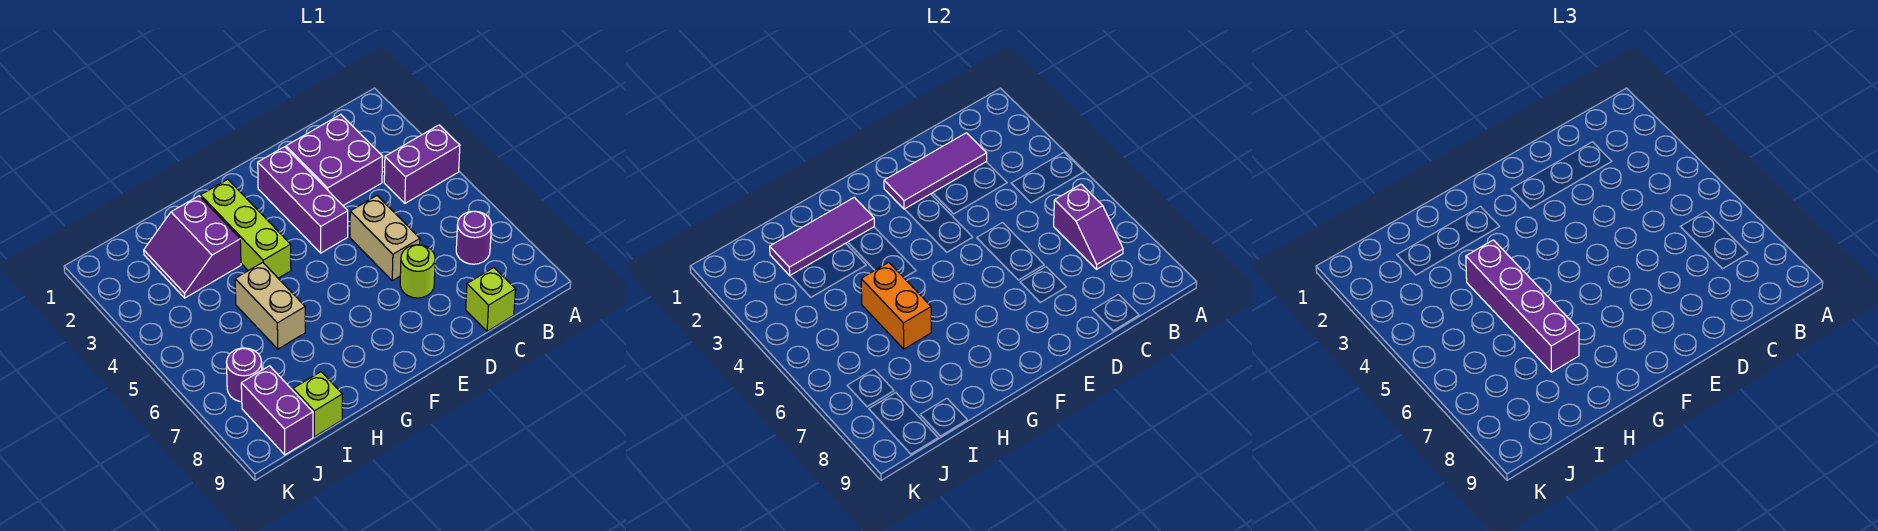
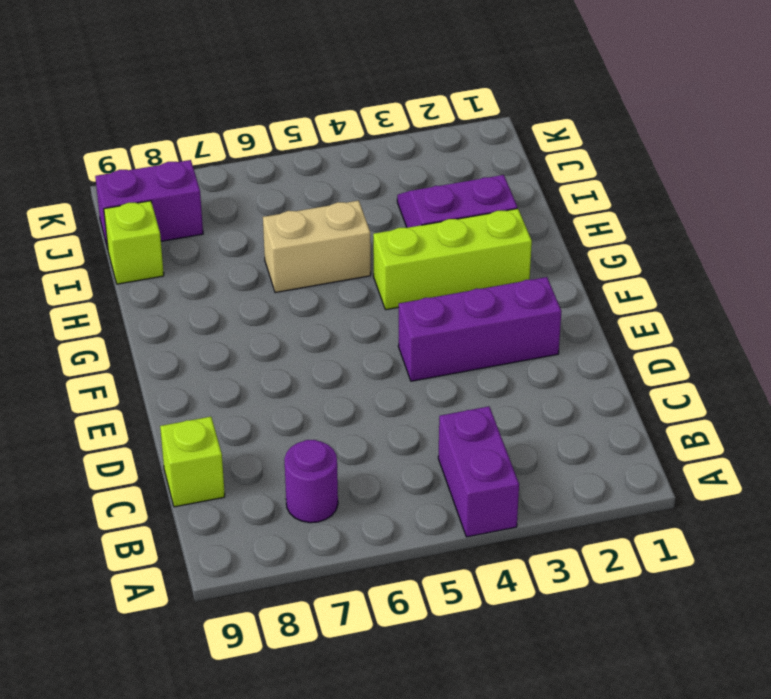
none -> purple 2x2 brick [286,115,383,205]
none -> tan 1x2 brick [350,196,420,281]
none -> lime 1x1 round brick [400,245,435,298]

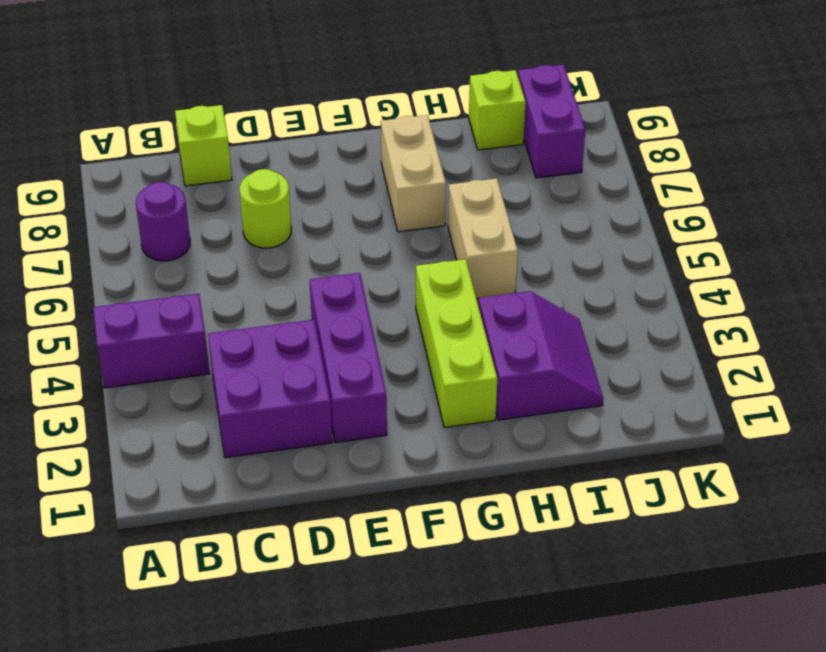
tan 1x2 brick [381,115,446,232] -> tan 1x2 brick moved to [350,196,420,281]
none -> purple 1x1 round brick [226,348,262,402]
none -> purple 1x2 slope [1054,184,1123,269]
none -> purple 1x3 tile [884,133,987,209]

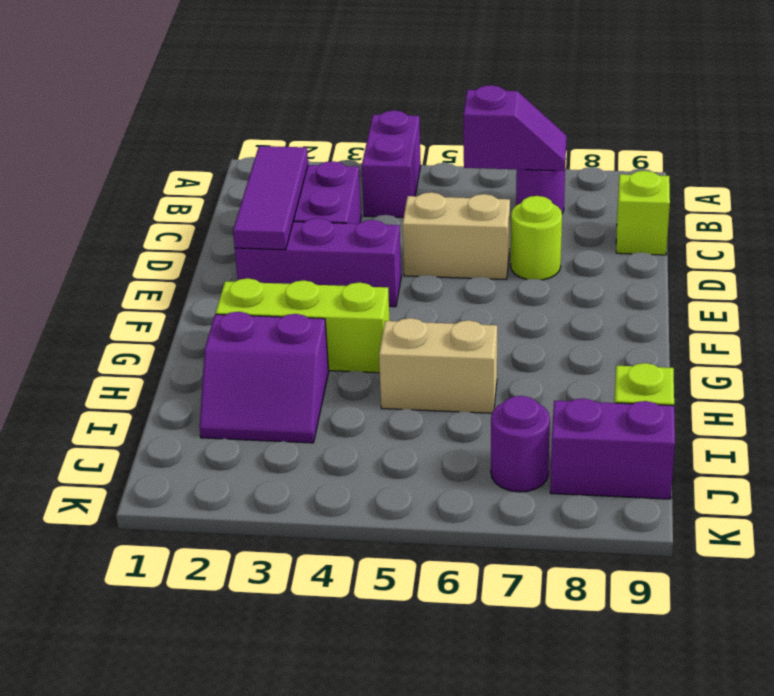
none -> purple 1x3 tile [770,197,874,276]
none -> orange 1x2 brick [861,262,931,349]
none -> purple 1x4 brick [1466,240,1579,372]

